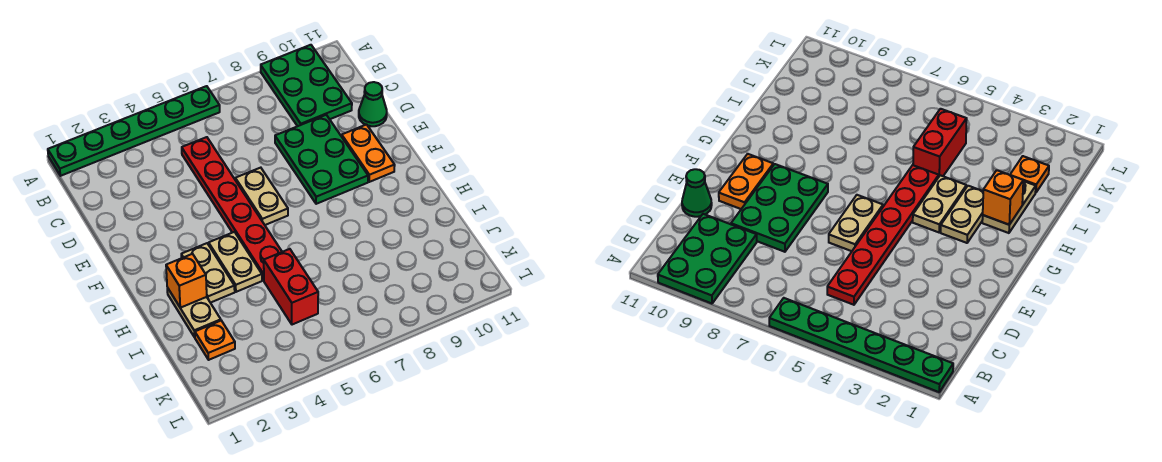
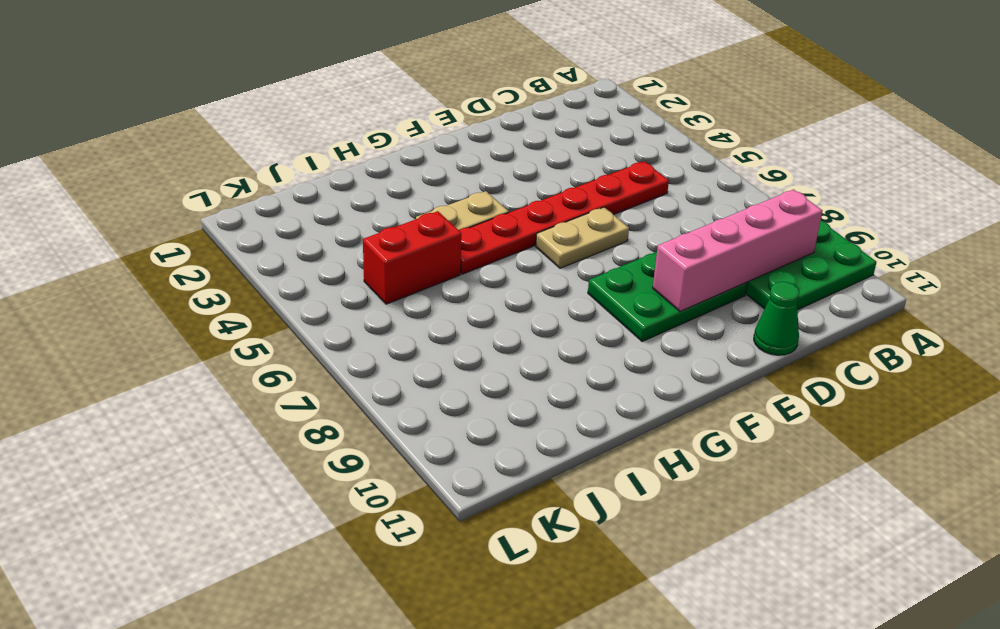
pink 1x4 brick [653,190,822,311] -> none
none -> green 1x6 plate [48,86,220,176]
none -> orange 1x2 plate [342,125,395,182]
none -> tan 1x2 plate [181,243,235,303]

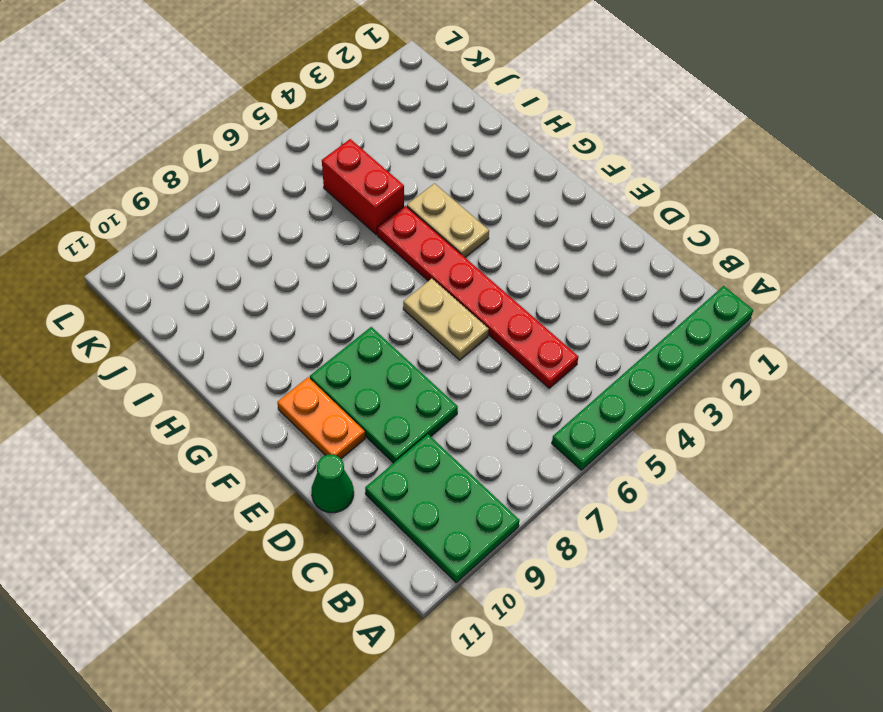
none -> tan 1x2 plate [181,243,235,303]
none -> tan 1x2 plate [167,288,221,337]
none -> orange 1x1 plate [195,321,235,360]

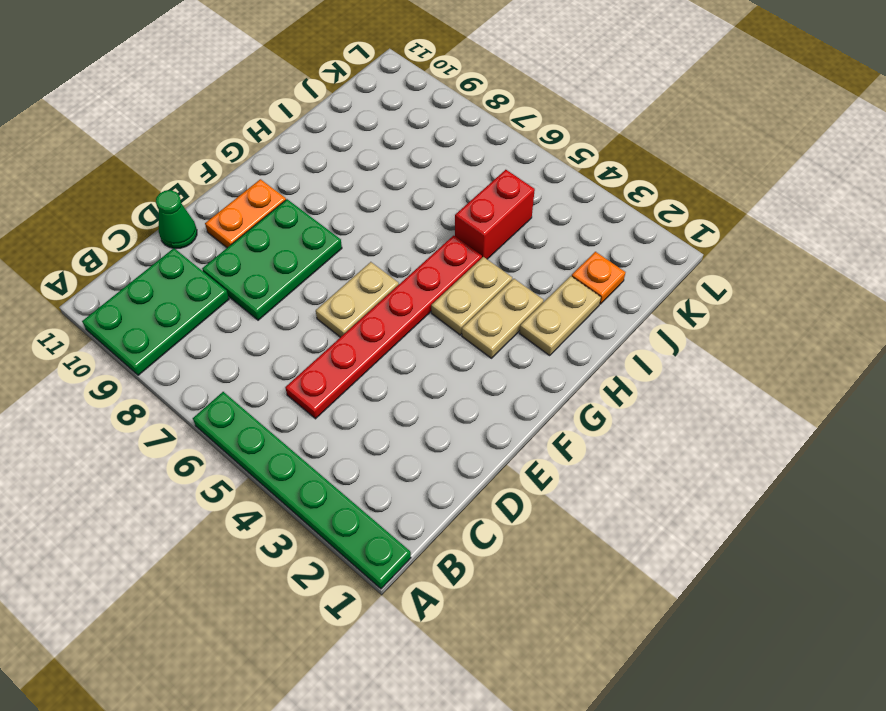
none -> orange 1x1 brick [166,254,207,308]

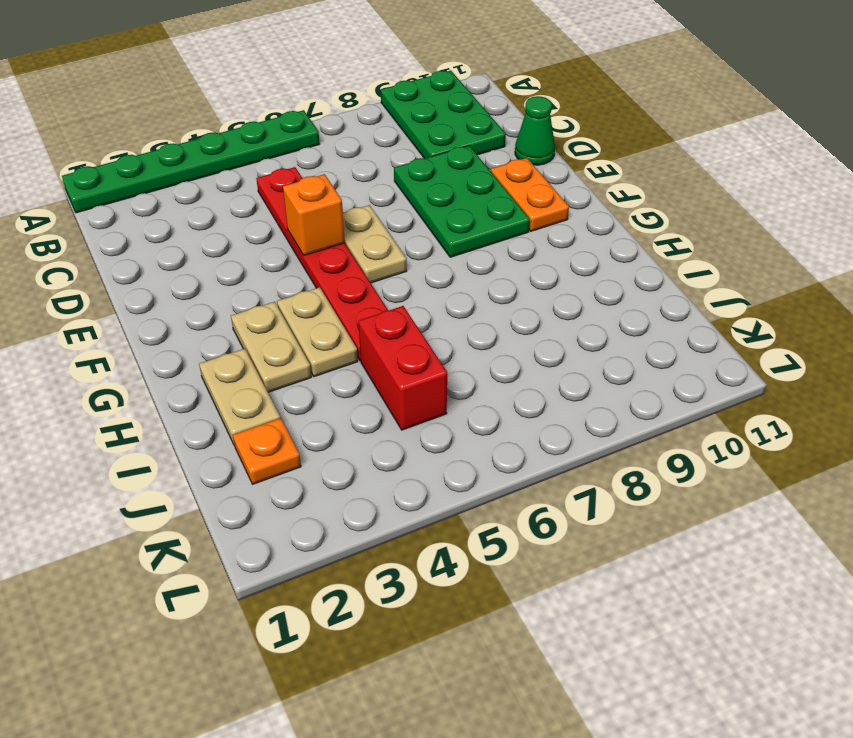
orange 1x1 brick [283,174,345,255] -> orange 1x1 brick moved to [166,254,207,308]

